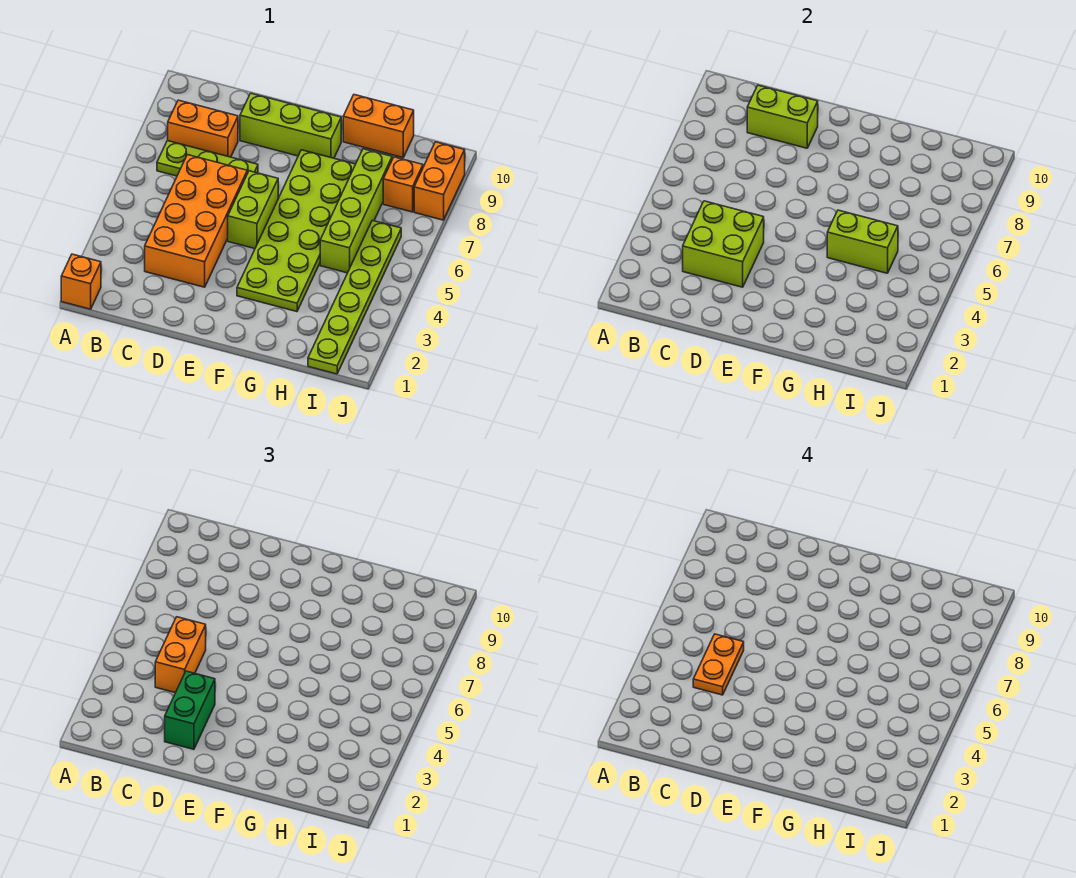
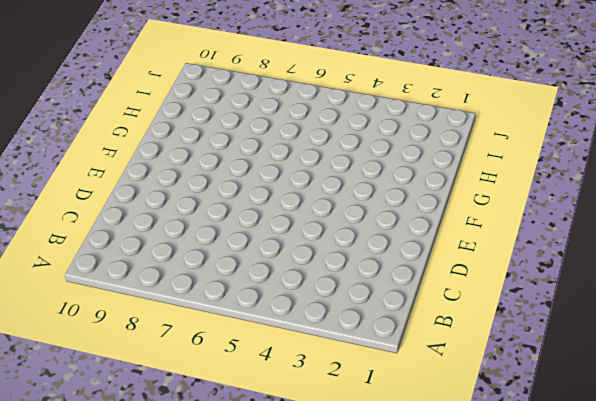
none -> orange 1x1 brick [61,254,101,309]
none -> lime 1x3 plate [157,141,258,176]
none -> orange 1x2 brick [168,100,238,157]

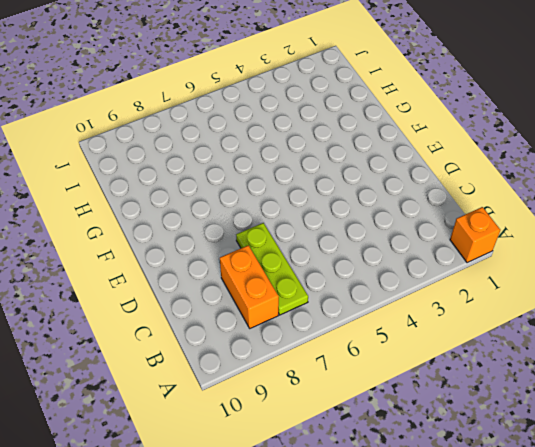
none -> orange 2x4 brick [145,155,247,287]
none -> lime 1x3 brick [240,93,341,158]
none -> lime 1x2 brick [228,171,278,249]

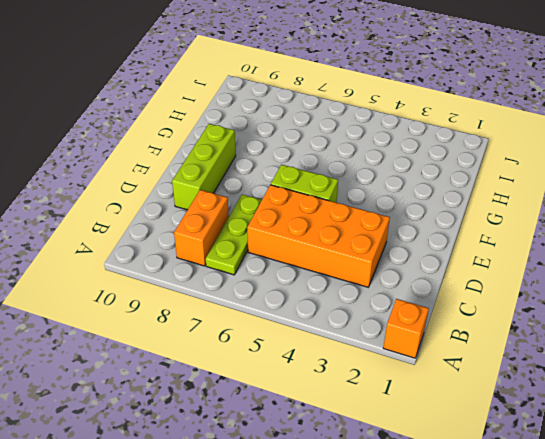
none -> lime 2x6 plate [237,150,356,312]
none -> orange 1x2 brick [343,95,414,158]
none -> lime 1x4 brick [320,149,392,273]

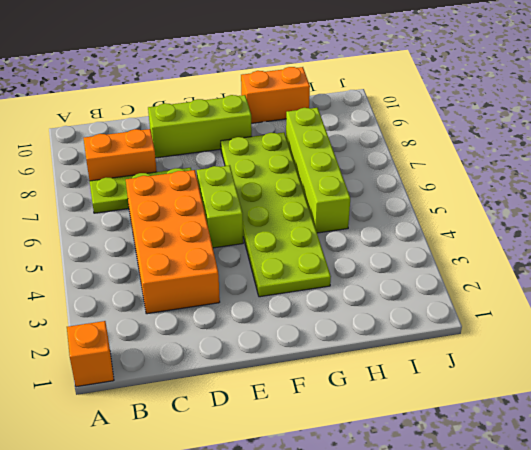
none -> lime 1x6 plate [308,220,401,374]
none -> orange 1x1 brick [383,157,423,212]
none -> orange 1x2 brick [414,142,465,220]

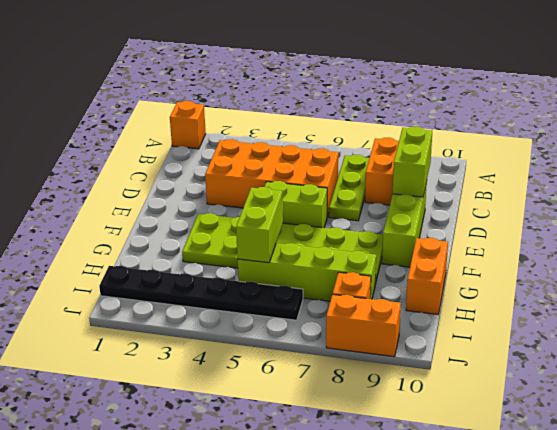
black 1x6 plate [99,266,303,320] -> lime 1x6 plate [308,220,401,374]
none -> lime 2x2 brick [683,201,764,287]
none -> orange 1x2 brick [155,617,206,693]
none -> green 1x2 brick [165,671,215,749]

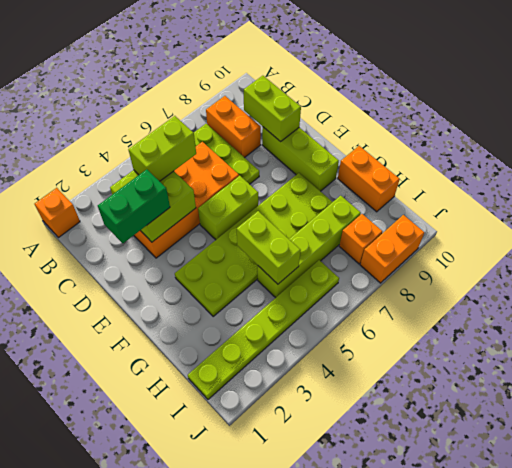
lime 1x2 brick [128,116,196,181] -> orange 1x2 brick [155,617,206,693]
none -> orange 1x2 plate [693,634,744,695]

